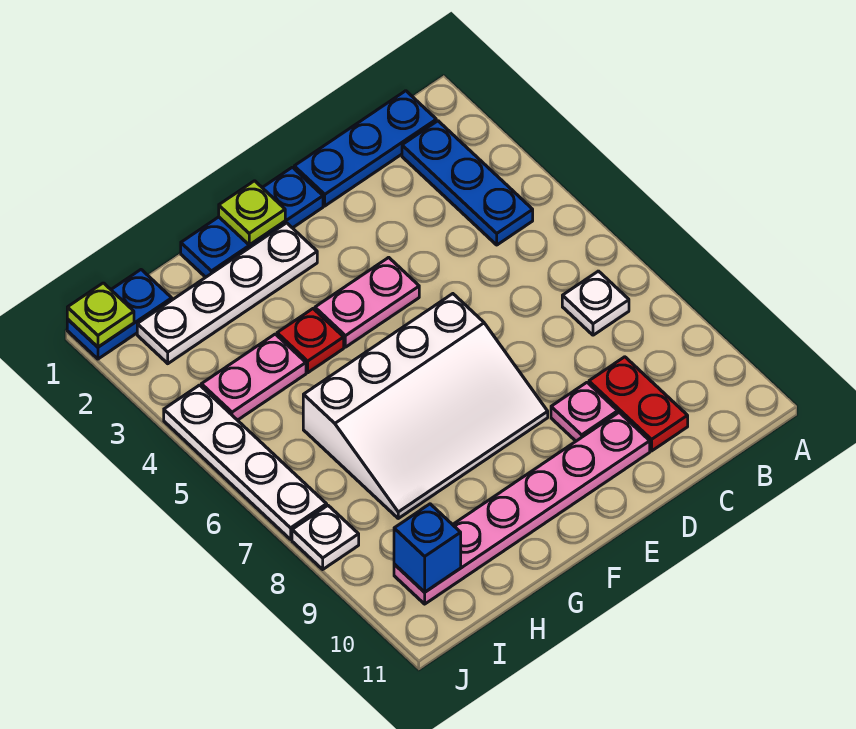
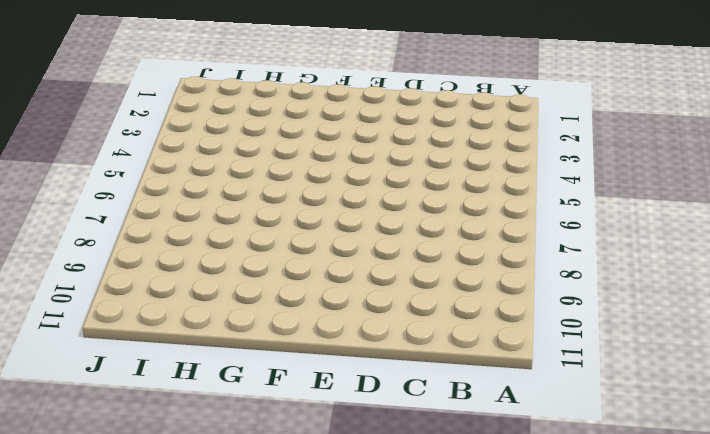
none -> blue 1x3 plate [294,91,436,206]
none -> blue 1x3 plate [402,121,533,245]
none -> white 1x1 plate [562,271,629,335]

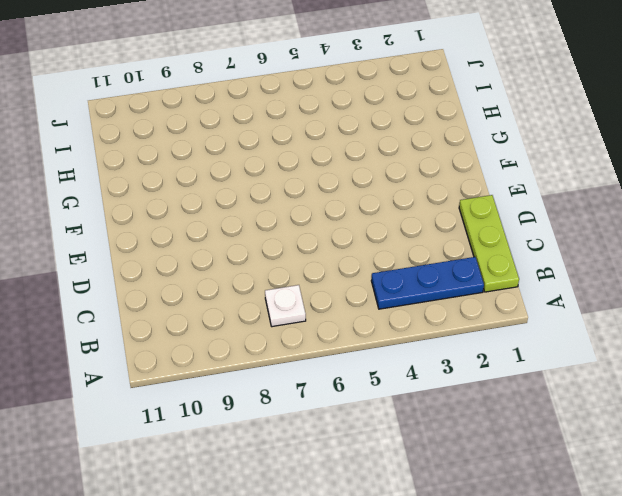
lime 1x3 plate [459,195,519,292] -> blue 1x3 plate [294,91,436,206]
none -> red 1x2 plate [589,357,688,451]
none -> pink 1x1 plate [551,383,618,441]
none -> pink 1x6 plate [394,412,650,604]

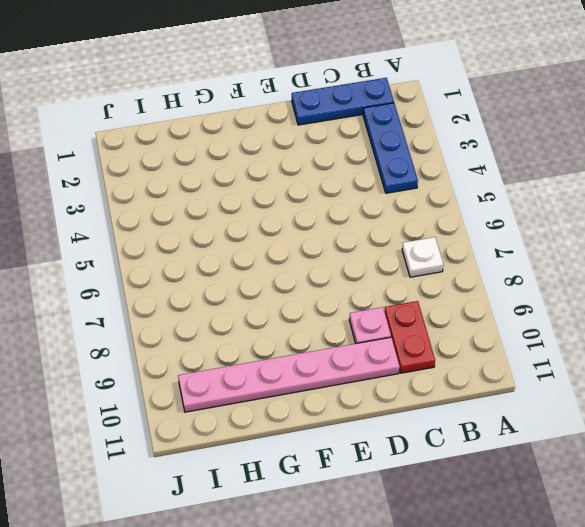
none -> blue 1x3 plate [181,167,323,277]
none -> pink 1x2 plate [315,257,419,347]
none -> white 3x4 slope [303,294,548,518]

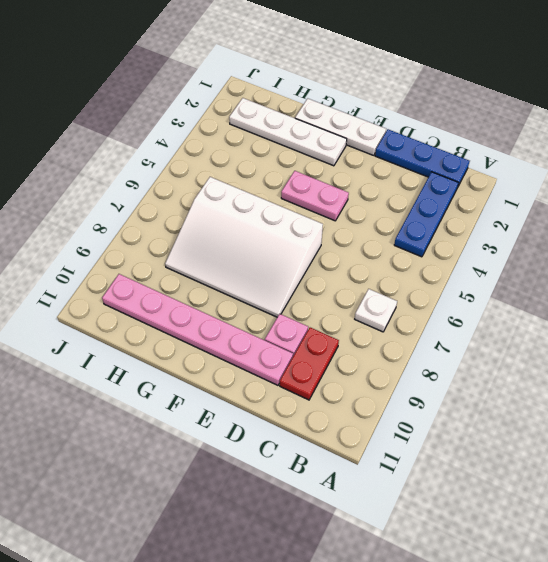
white 1x3 plate [295,99,386,155] -> blue 1x3 plate [181,167,323,277]
none -> red 1x1 plate [277,309,344,373]
none -> pink 1x2 plate [201,334,306,420]
none -> blue 1x2 plate [67,270,172,359]

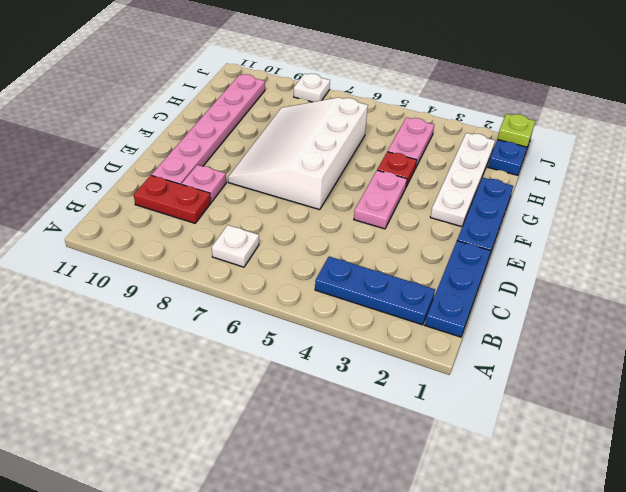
none -> white 1x4 plate [164,385,327,539]
none -> lime 1x1 plate [219,181,285,245]
none -> blue 1x1 brick [394,504,461,592]

